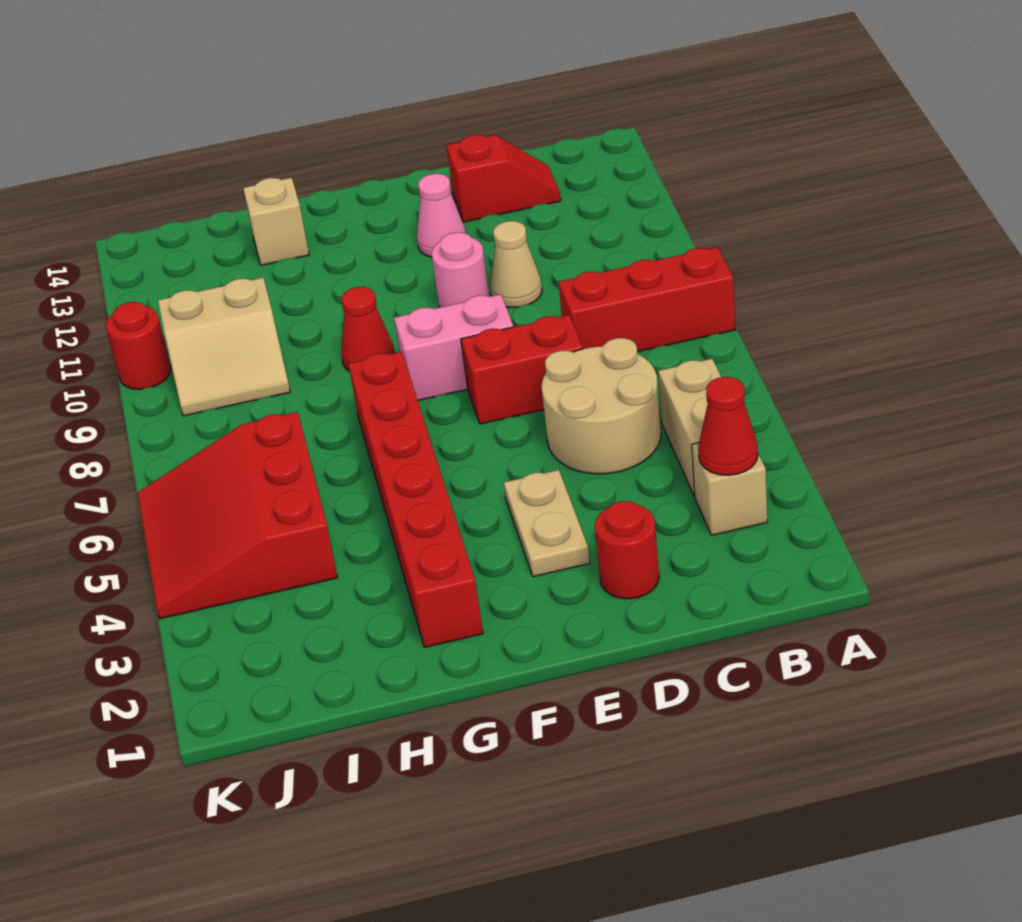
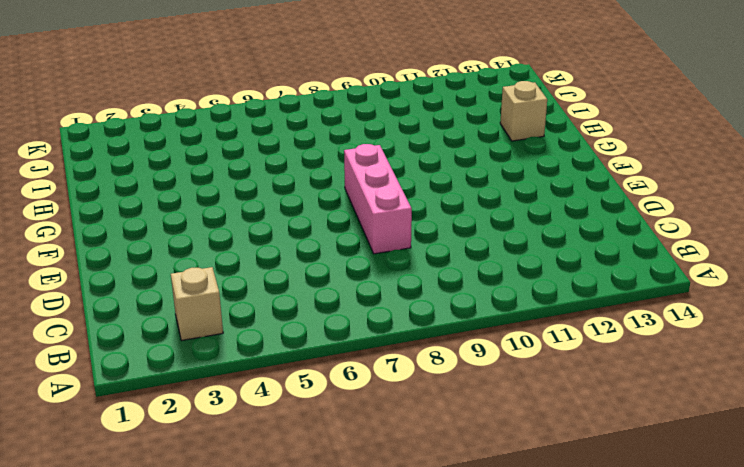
pink 1x3 brick [344,144,412,254] -> pink 1x2 brick [394,294,513,400]
none -> red 1x3 brick [558,247,735,352]
none -> tan 1x2 brick [658,359,721,496]
none -> tan 2x2 round brick [542,338,661,474]

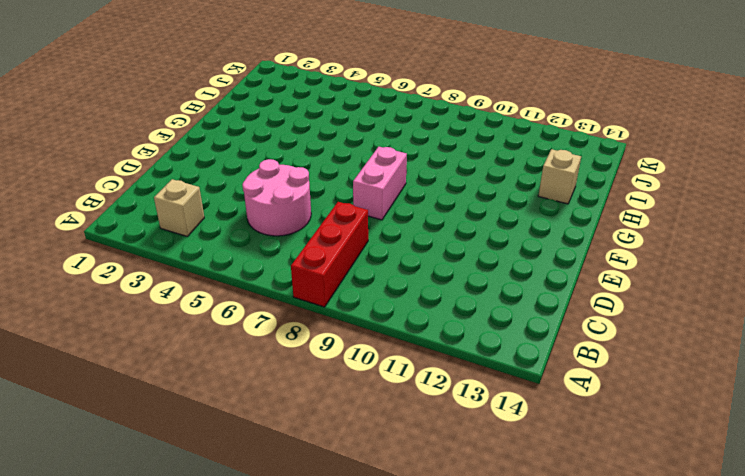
pink 2x2 round brick [242,159,311,236] -> tan 2x2 round brick [542,338,661,474]
none -> tan 1x2 brick [658,359,721,496]
none -> red 1x2 slope [446,135,561,222]
none -> red 1x1 round brick [595,501,659,599]

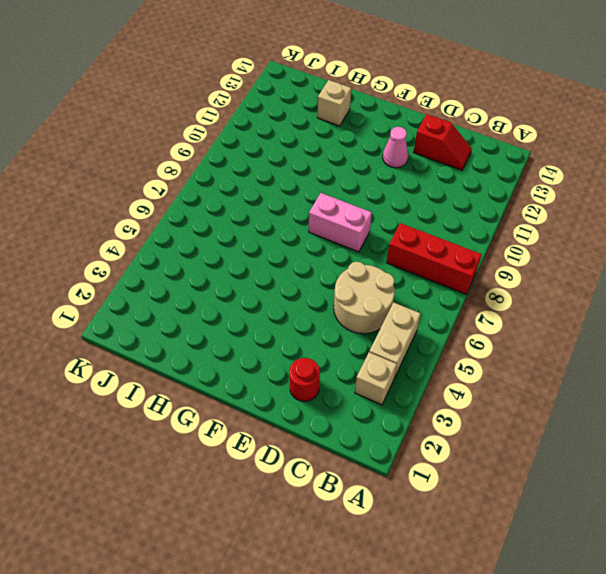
none -> red 1x2 brick [461,315,583,424]
none -> tan 1x1 cone [490,221,542,308]
none -> tan 1x2 plate [504,470,590,577]

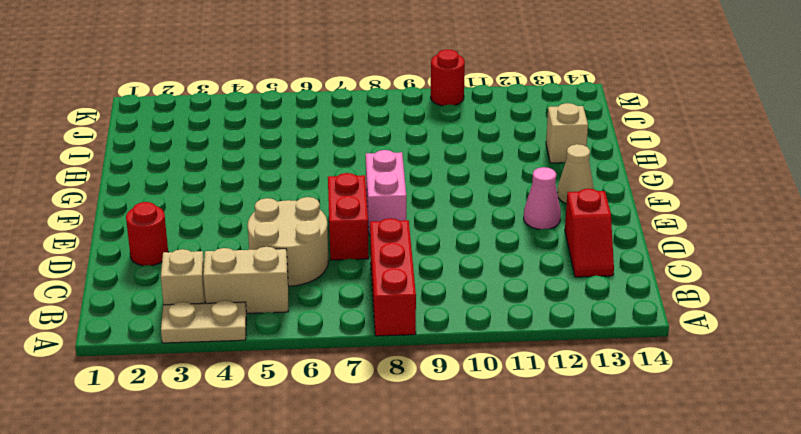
tan 1x2 plate [161,300,246,343] -> tan 1x2 plate moved to [504,470,590,577]
tan 1x1 cone [557,144,594,204] -> tan 1x1 cone moved to [490,221,542,308]
none -> pink 1x1 round brick [431,232,489,307]
none -> red 1x6 brick [348,352,483,647]
none -> red 1x1 cone [341,287,394,371]

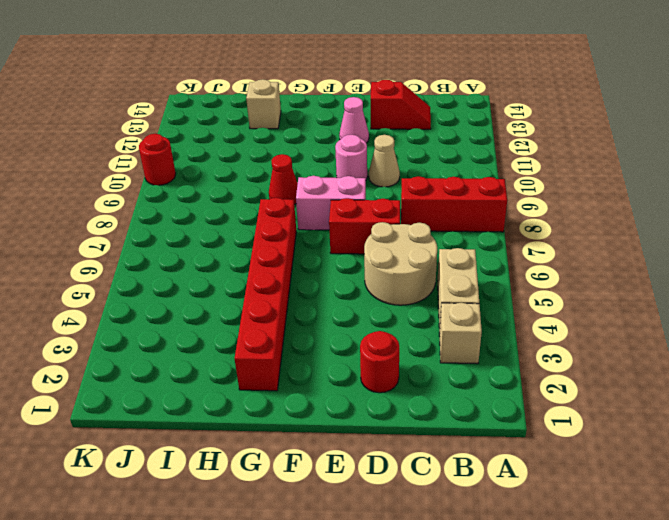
none -> tan 1x2 plate [504,470,590,577]
none -> red 3x3 slope [137,412,338,619]
none -> tan 2x2 slope [158,278,290,416]

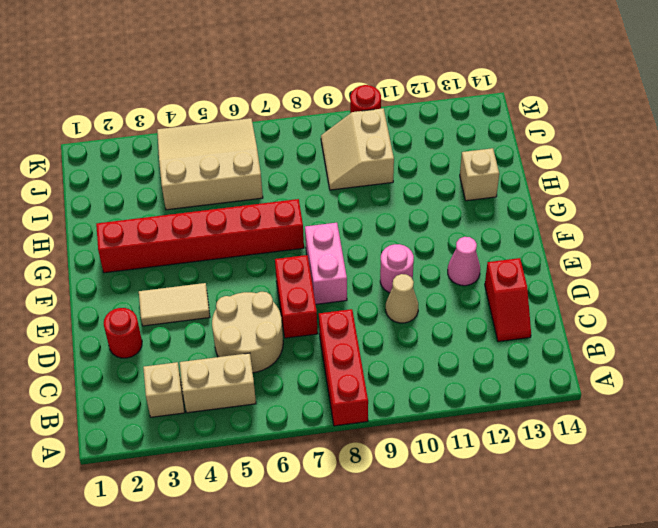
tan 1x2 tile [139,283,210,326] -> tan 1x2 plate [504,470,590,577]
tan 3x3 slope [157,118,263,210] -> red 3x3 slope [137,412,338,619]
none -> red 1x1 cone [341,287,394,371]
none -> red 1x1 cone [698,377,758,475]

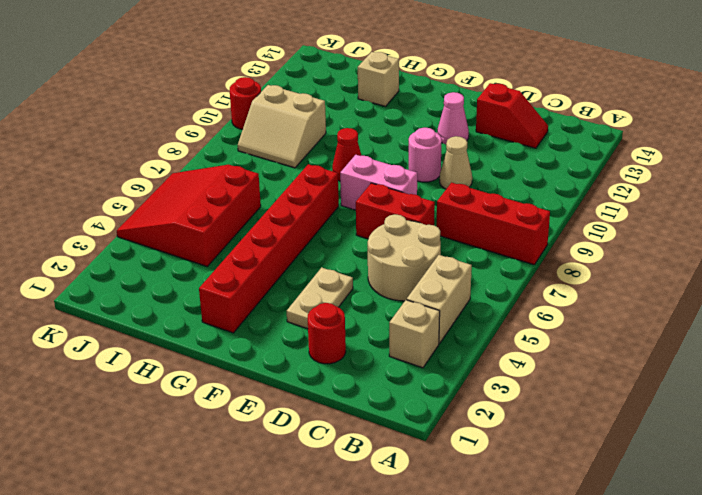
none -> red 1x1 cone [698,377,758,475]

